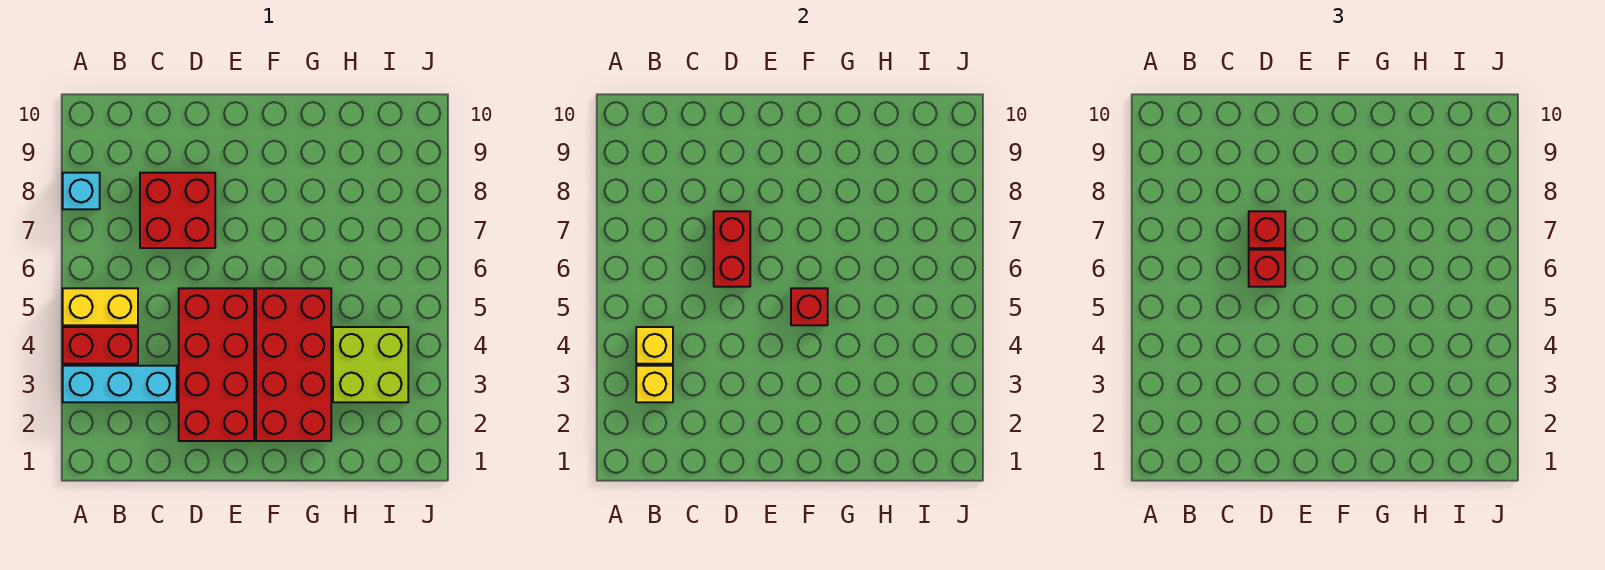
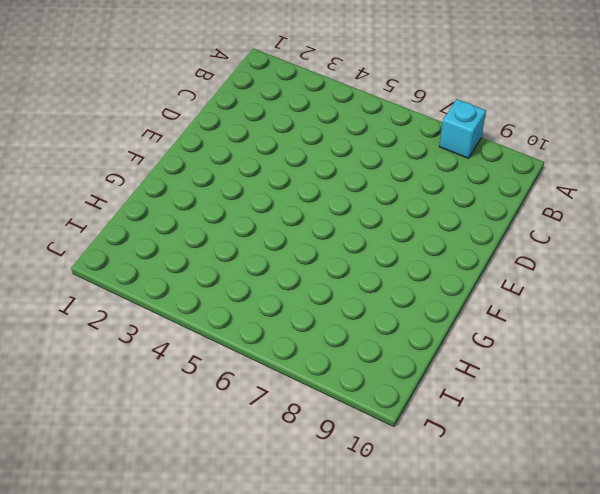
none -> cyan 1x3 brick [63,366,177,402]
none -> red 1x2 brick [63,327,138,364]
none -> yellow 1x2 brick [63,288,138,325]

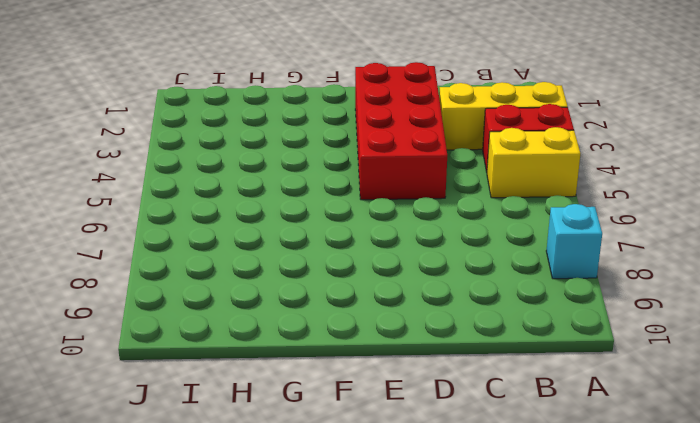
yellow 1x3 brick [439,82,568,150] -> cyan 1x3 brick [63,366,177,402]
none -> red 2x2 brick [140,173,215,248]
none -> red 2x4 brick [256,288,331,441]
none -> lime 2x2 brick [333,327,408,402]

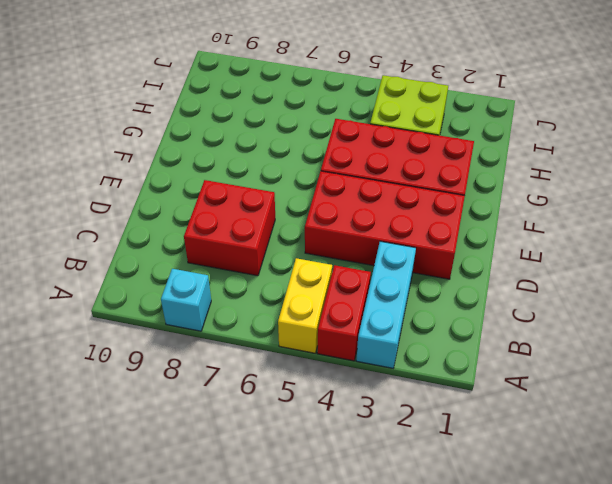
none -> yellow 1x1 brick [636,366,673,402]
none -> yellow 1x1 brick [636,327,673,364]
none -> red 1x2 brick [714,211,750,287]

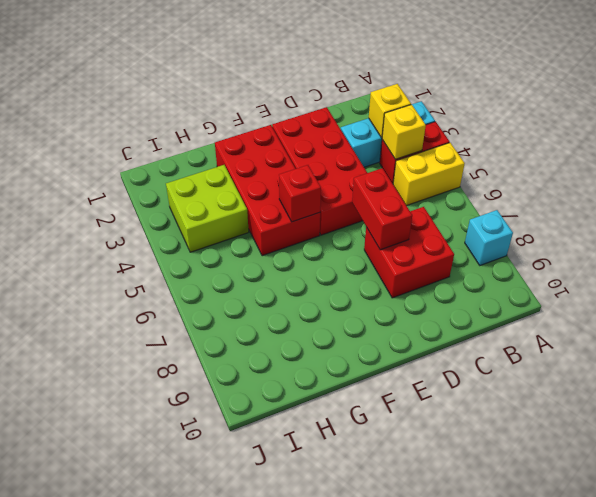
none -> red 1x1 brick [1249,250,1285,287]
none -> red 1x1 brick [1249,211,1285,248]

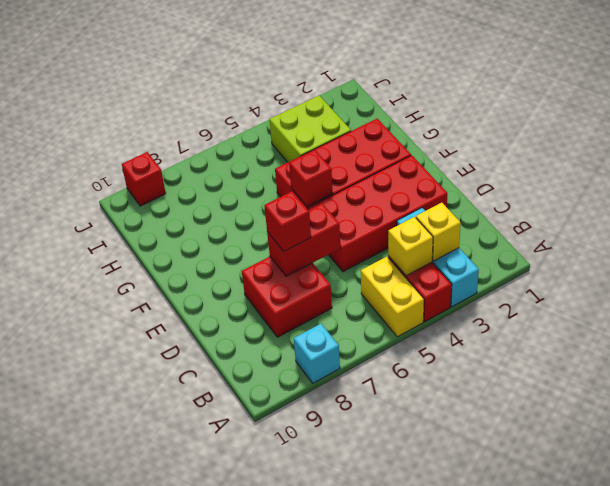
red 1x1 brick [122,152,166,206] -> red 1x1 brick moved to [1249,250,1285,287]

